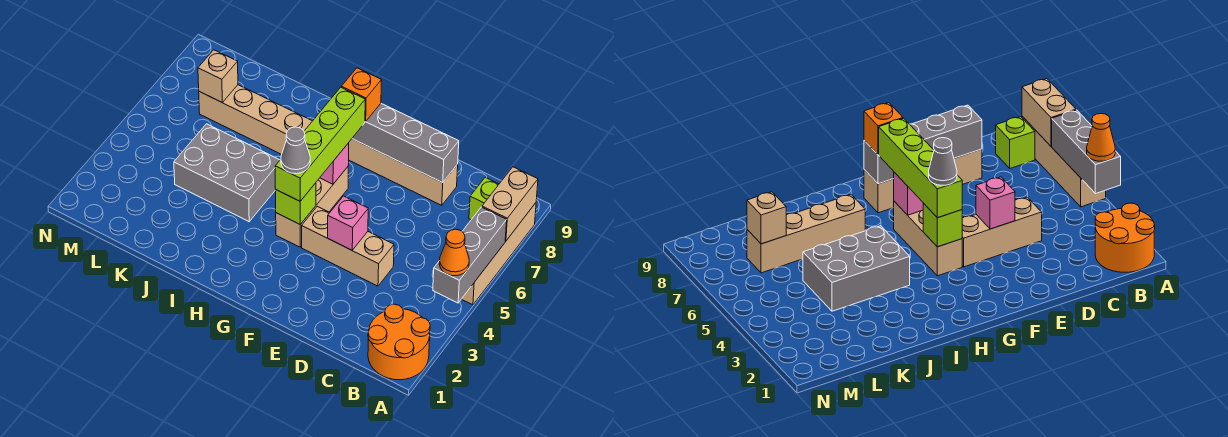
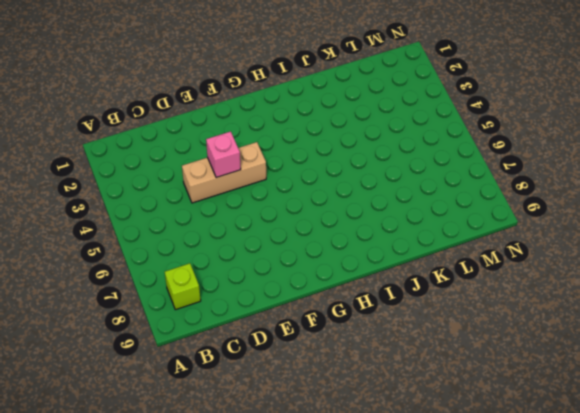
none -> orange 2x2 round brick [368,304,430,380]
none -> tan 1x4 brick [462,203,536,305]
none -> tan 1x4 brick [349,139,458,205]

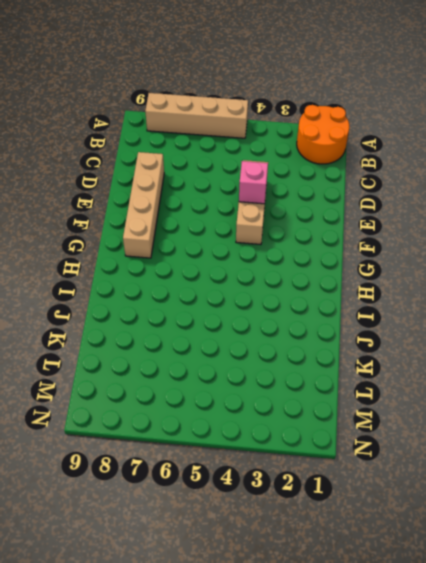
none -> lime 1x1 brick [469,177,499,220]
none -> tan 1x3 brick [276,167,348,247]
none -> grey 2x3 brick [174,124,280,222]

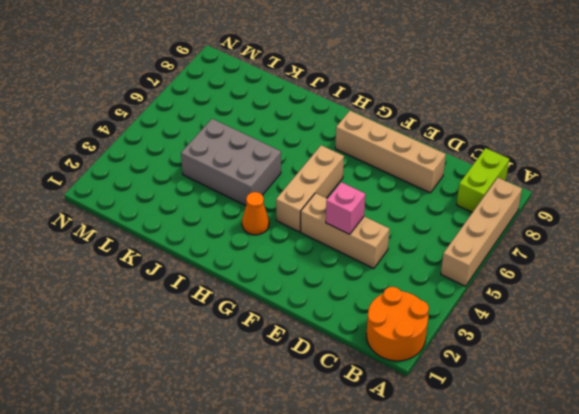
lime 1x2 brick [457,148,509,212] -> lime 1x1 brick [469,177,499,220]
orange 1x1 cone [242,192,269,235] -> orange 1x1 cone moved to [439,229,469,276]
none -> tan 1x4 brick [199,85,312,154]
none -> grey 1x3 brick [433,207,507,303]
none -> tan 1x2 brick [482,167,538,241]

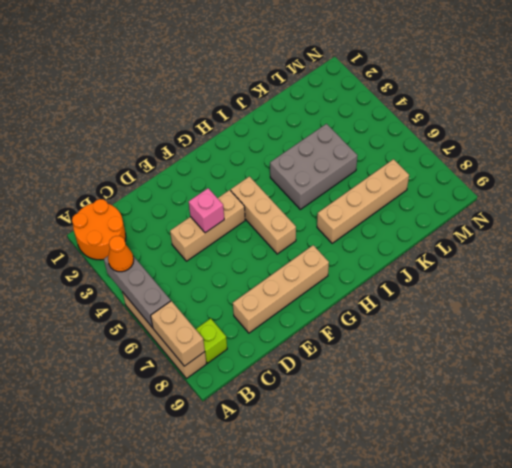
none -> grey 1x4 brick [352,104,459,183]
none -> lime 1x1 brick [276,183,316,224]
none -> pink 1x1 brick [320,143,349,184]

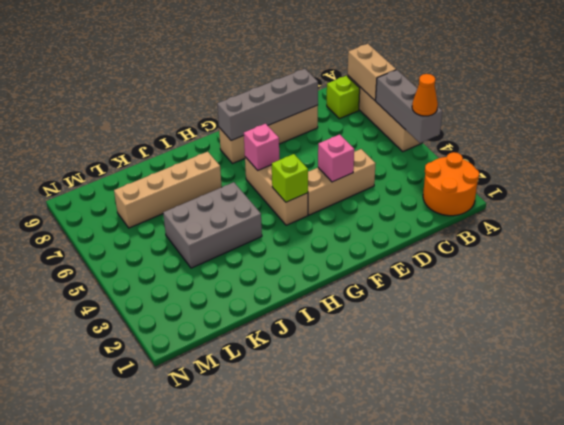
none -> tan 1x1 brick [198,50,238,103]
none -> lime 1x4 brick [275,87,365,201]
none -> orange 1x1 brick [341,68,382,122]

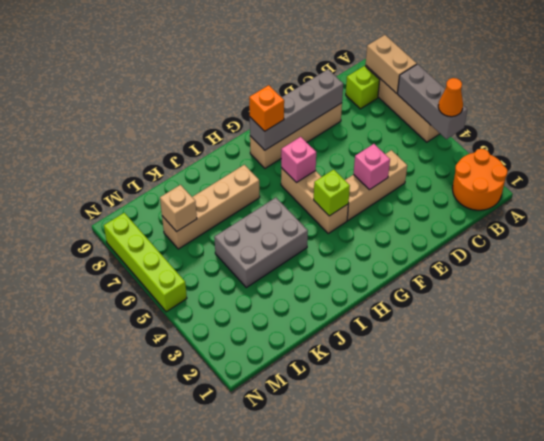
lime 1x4 brick [104,213,187,312] -> lime 1x4 brick moved to [275,87,365,201]
none -> grey 1x1 cone [281,127,310,174]

